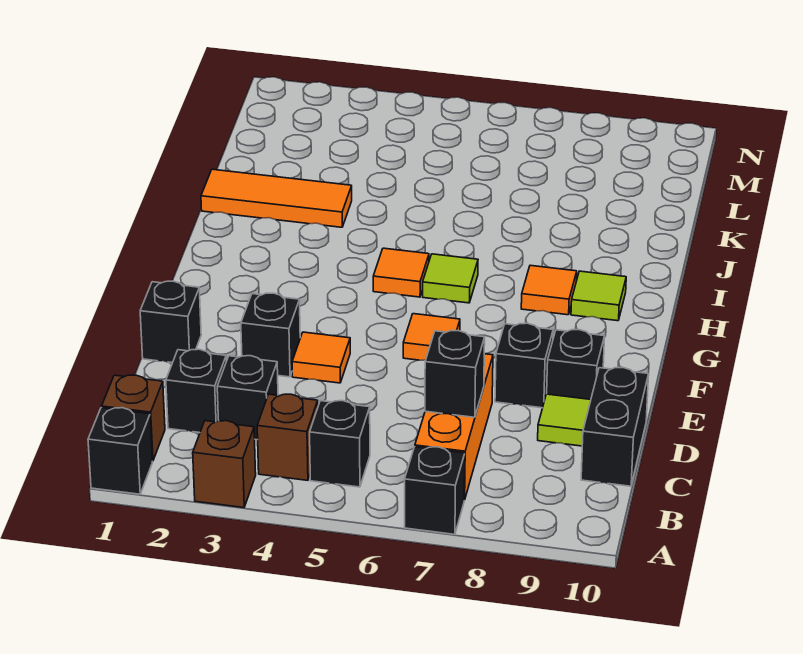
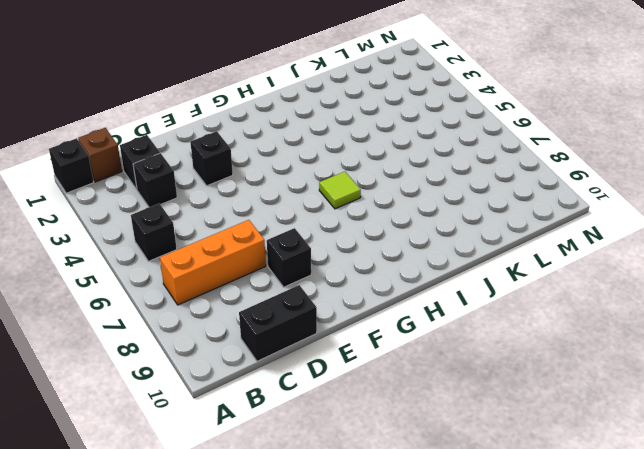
none -> brown 1x1 brick [193,421,256,508]
none -> black 1x1 brick [405,447,465,534]
none -> brown 1x1 brick [257,394,318,480]

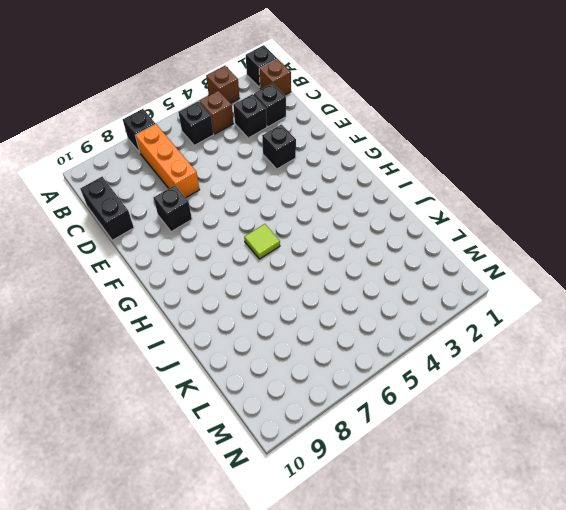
none -> lime 1x1 tile [538,394,591,446]
none -> black 1x1 brick [140,281,201,363]
none -> orange 1x1 tile [292,332,350,383]

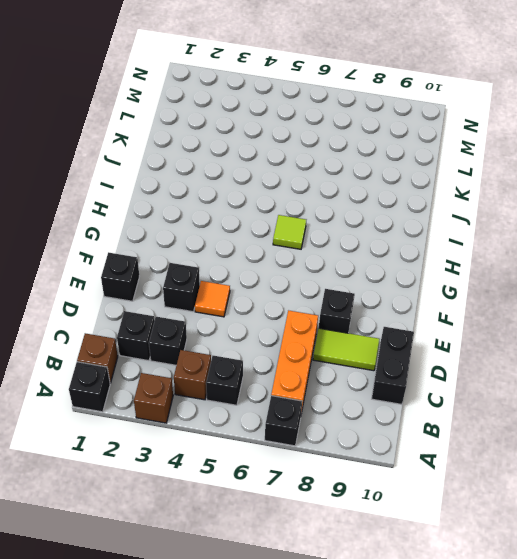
lime 1x2 tile [313,328,380,371] -> lime 1x1 tile [538,394,591,446]
none -> black 1x1 brick [547,330,605,399]
none -> orange 1x1 tile [403,314,460,360]
none -> orange 1x1 tile [373,248,429,297]

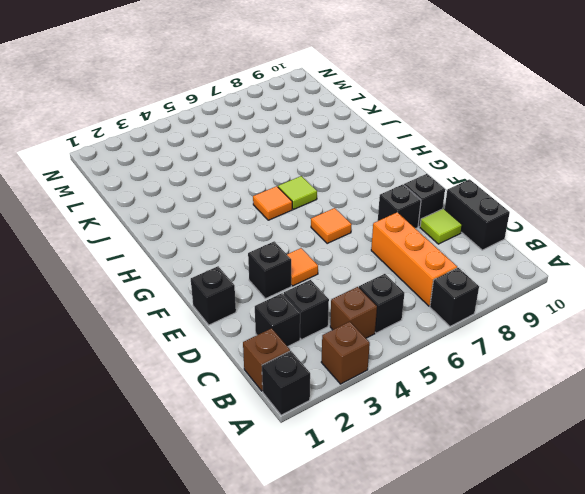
none -> orange 1x1 tile [521,265,577,315]
none -> lime 1x1 tile [571,271,626,321]
none -> orange 1x3 tile [201,169,352,227]

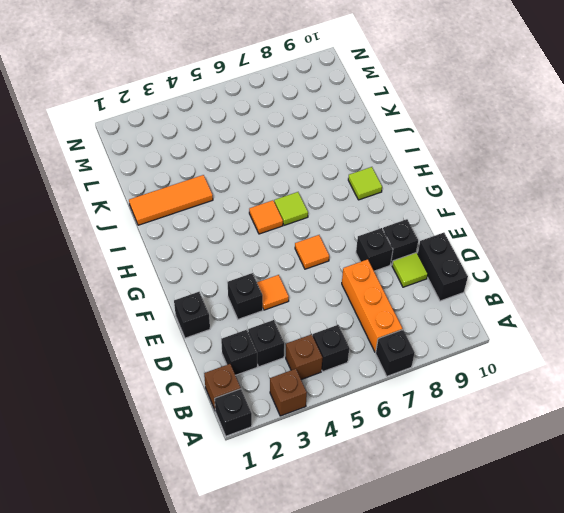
none -> orange 1x1 tile [521,265,577,315]
none -> black 1x1 brick [425,331,485,417]

